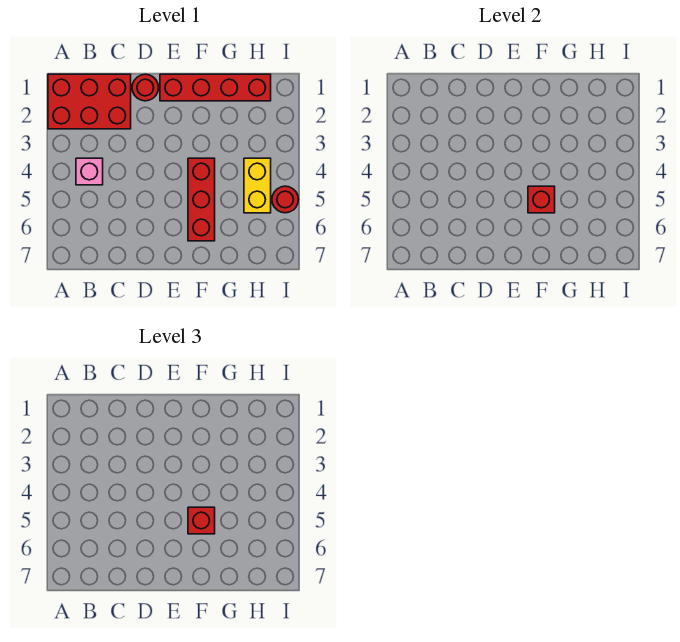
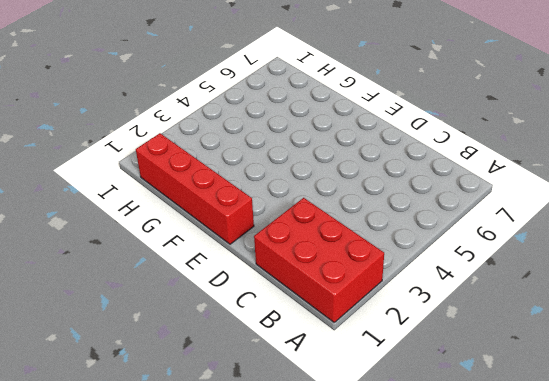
none -> pink 1x1 brick [76,158,103,185]
none -> red 1x1 round brick [132,74,159,101]

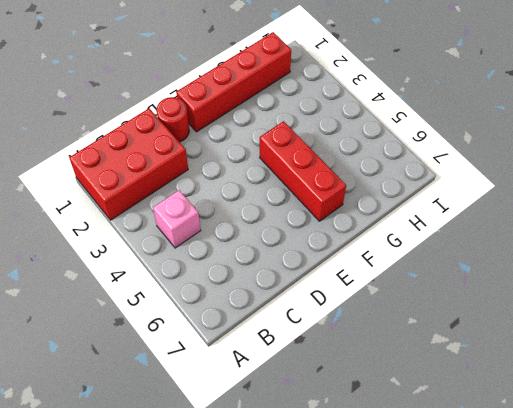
none -> yellow 1x2 brick [244,158,271,213]
none -> red 1x1 round brick [272,186,298,213]

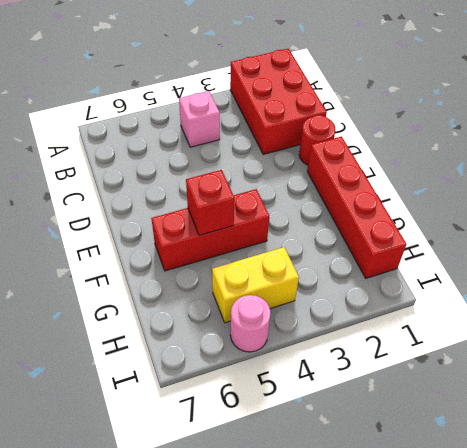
pink 1x1 round brick [230,295,271,352] -> red 1x1 round brick [272,186,298,213]
none -> red 1x1 brick [188,507,215,534]

